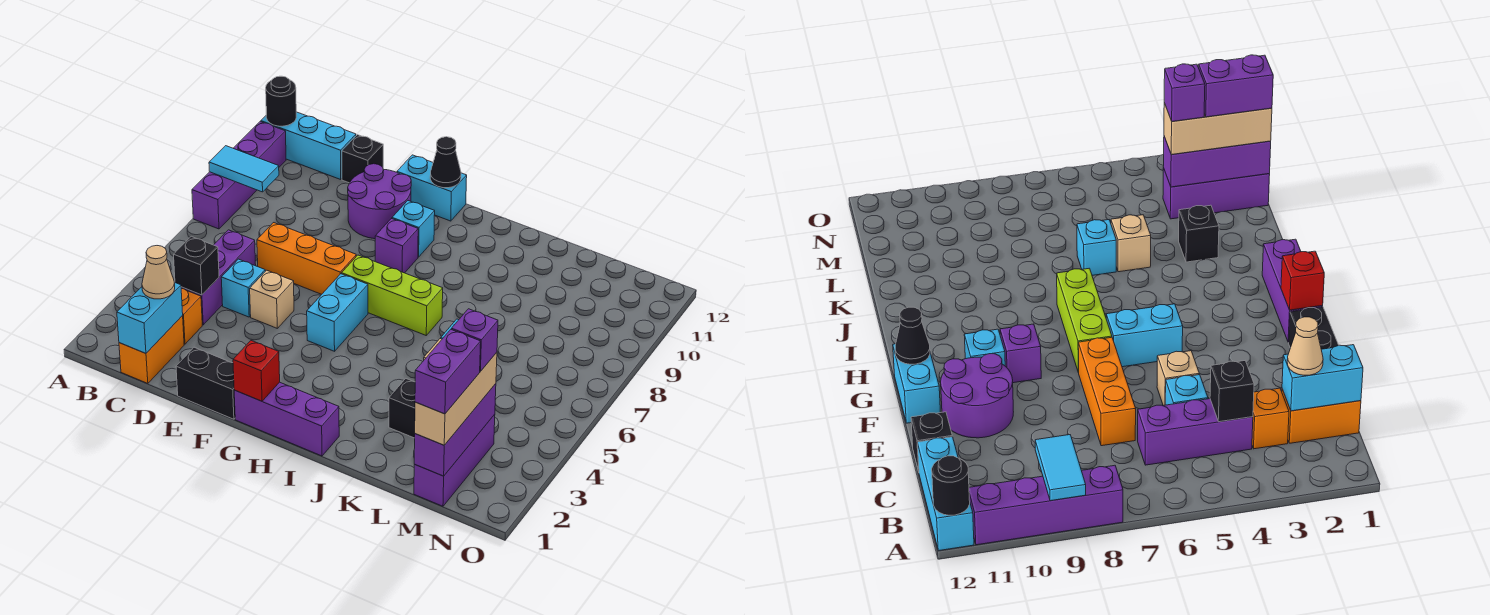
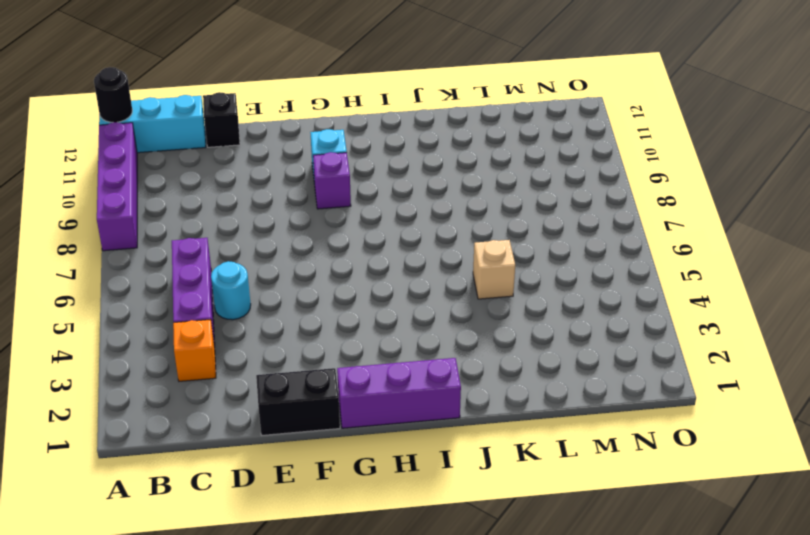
cyan 1x1 round brick [211,261,251,320] -> cyan 1x1 brick [221,259,265,317]
none -> orange 1x2 brick [119,316,184,383]
none -> orange 1x3 brick [257,223,356,294]
none -> tan 1x1 brick [250,270,294,328]
none -> purple 2x2 round brick [348,164,411,239]

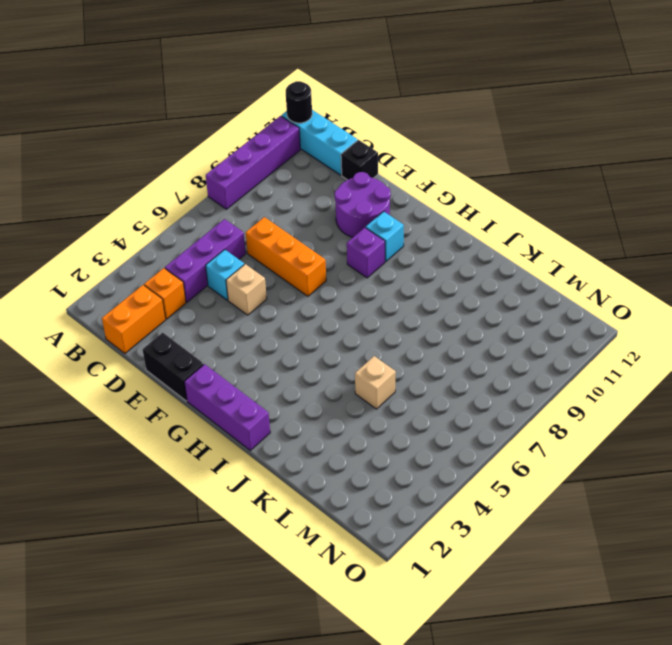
none -> cyan 1x2 brick [397,155,467,221]
none -> cyan 1x2 brick [307,274,368,351]
none -> lime 1x3 brick [342,255,443,335]
none -> black 1x1 brick [389,379,415,438]

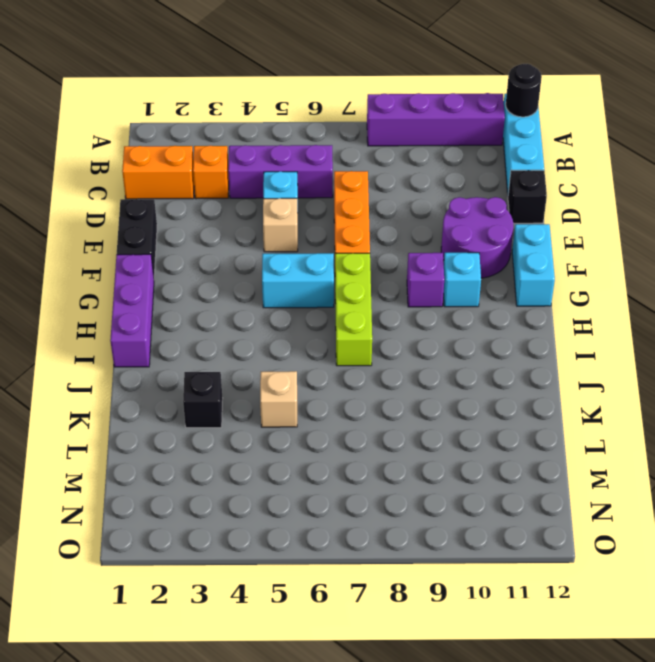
none -> cyan 1x1 brick [1077,220,1116,275]
none -> purple 1x3 brick [414,414,495,506]
none -> cyan 1x2 tile [209,146,279,192]
none -> cyan 1x2 brick [117,283,183,353]

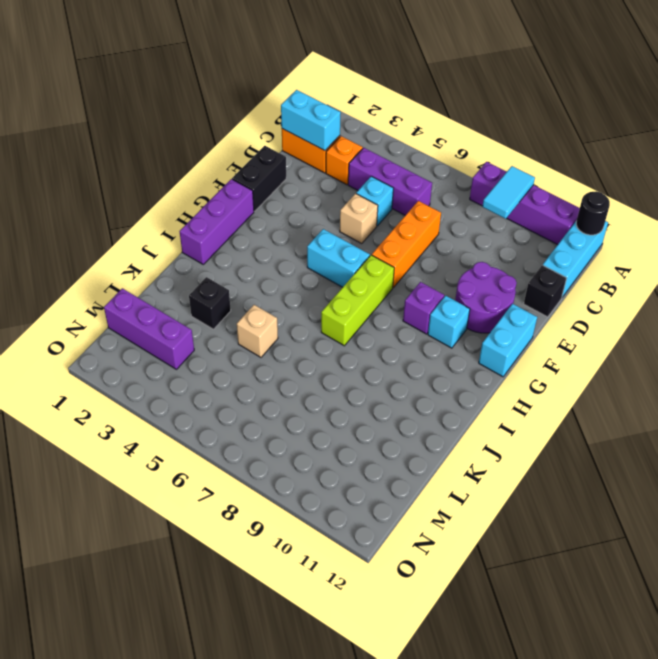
none -> cyan 1x1 brick [1077,220,1116,275]
none -> black 1x1 brick [174,236,219,295]
none -> red 1x1 brick [233,341,280,401]
none -> black 1x1 cone [430,137,461,188]

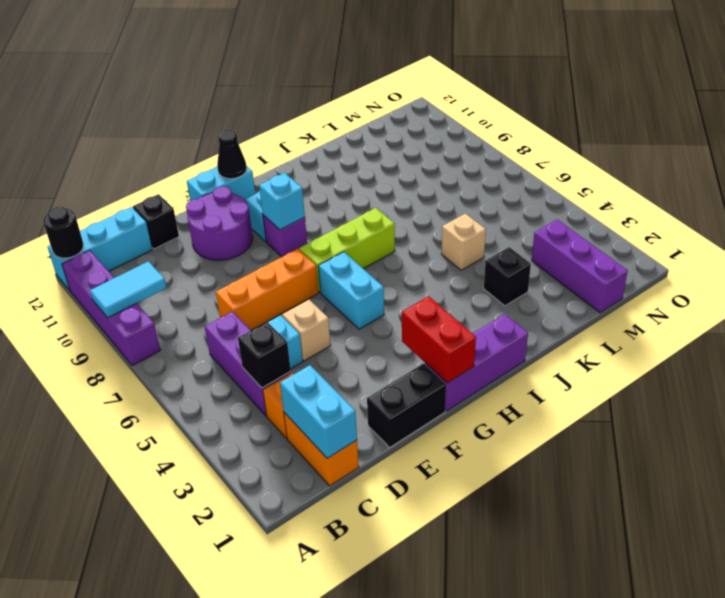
red 1x2 brick [402,296,476,383] -> red 1x1 brick [233,341,280,401]
cyan 1x1 brick [259,173,305,230] -> cyan 1x1 brick moved to [1077,220,1116,275]
none -> purple 1x3 brick [414,384,496,476]
none -> tan 1x1 cone [142,246,175,299]
none -> tan 1x3 brick [415,352,497,445]
none -> purple 1x2 brick [415,330,481,414]

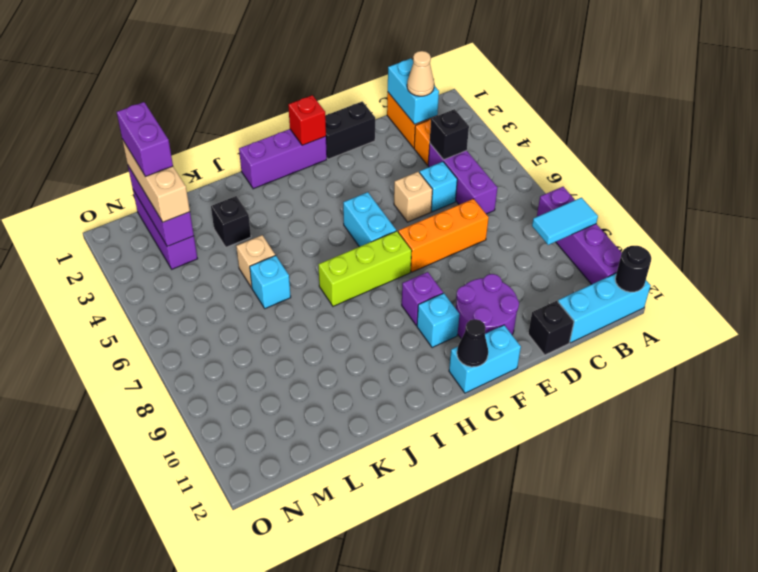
none -> purple 1x1 brick [451,309,498,371]

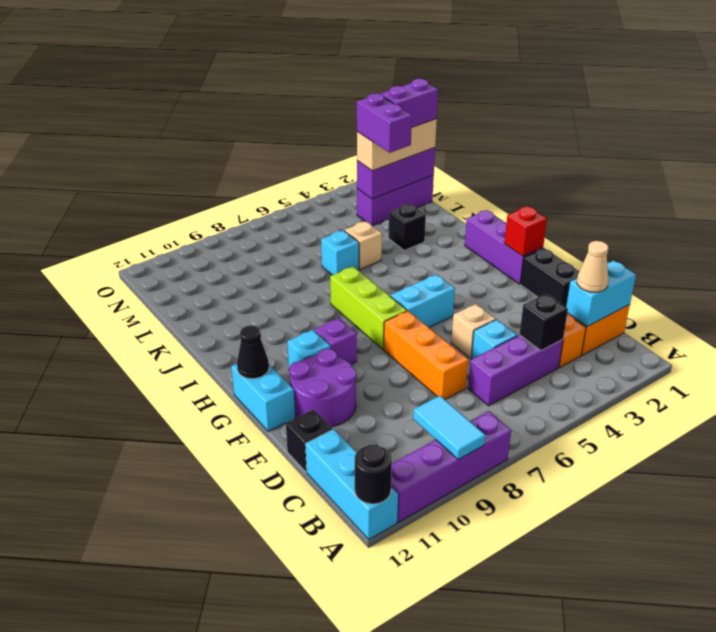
purple 1x2 brick [357,93,412,153] -> purple 1x1 brick [451,309,498,371]

